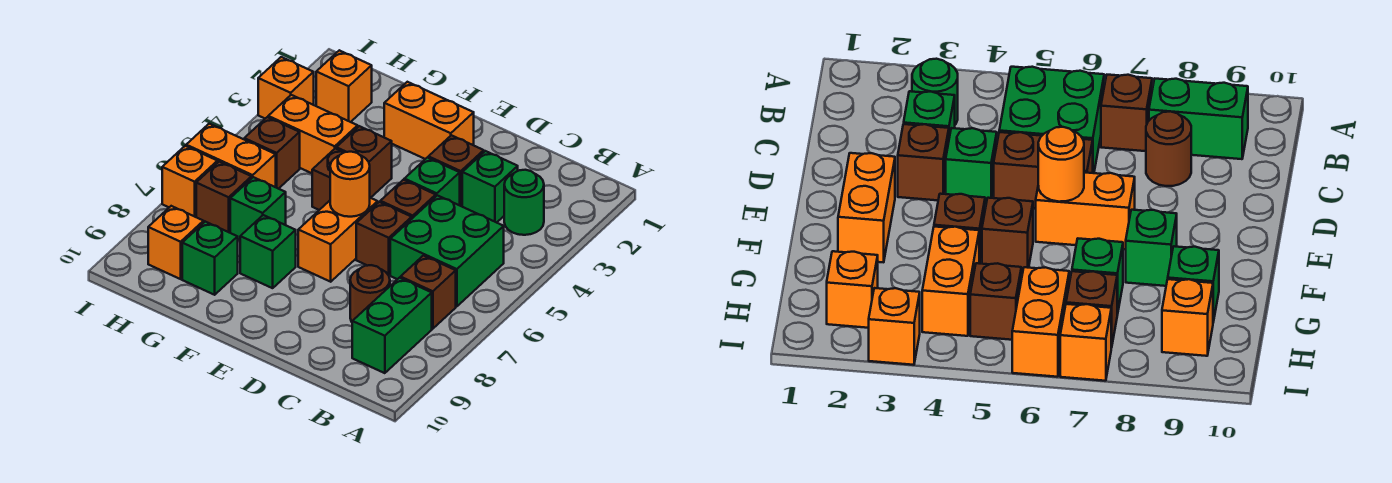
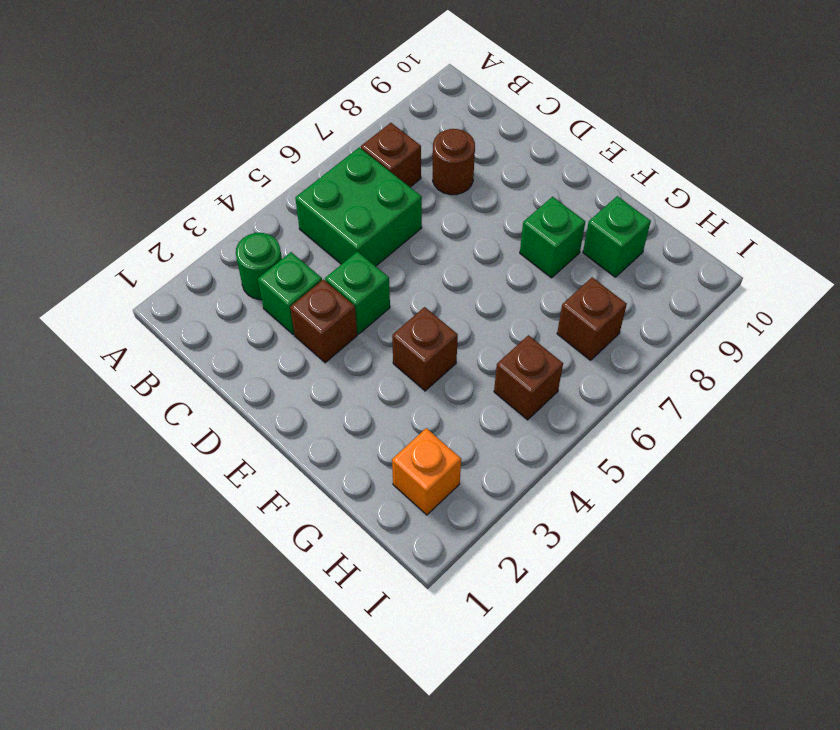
none -> green 1x2 brick [352,278,432,373]
none -> brown 1x1 brick [380,180,436,218]
none -> brown 1x1 brick [356,202,412,275]

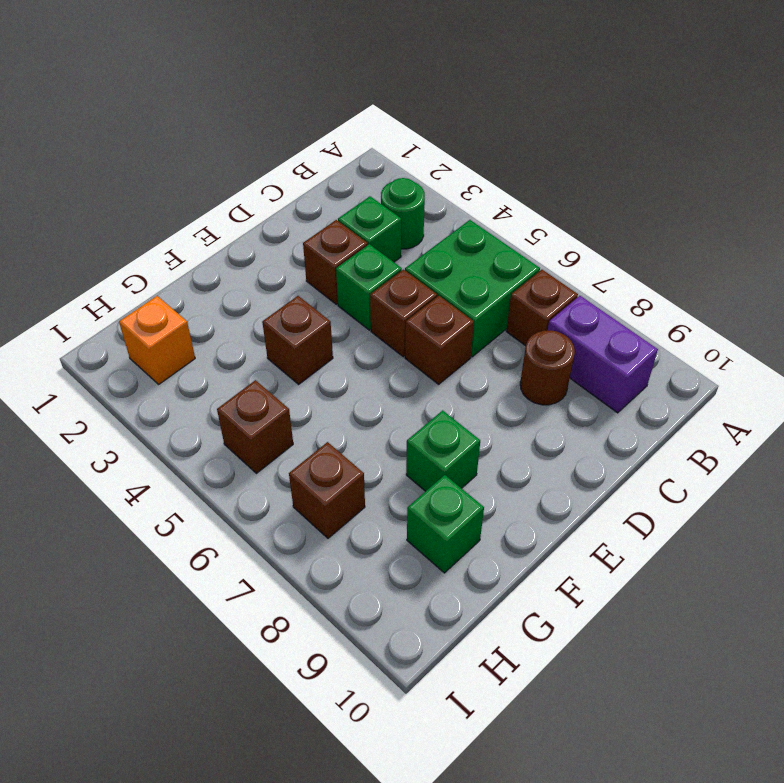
purple 1x2 brick [547,296,658,413] -> green 1x2 brick [352,278,432,373]
none -> orange 1x2 brick [384,82,474,159]
none -> orange 1x2 brick [298,198,378,282]
none -> brown 1x1 brick [312,148,344,210]

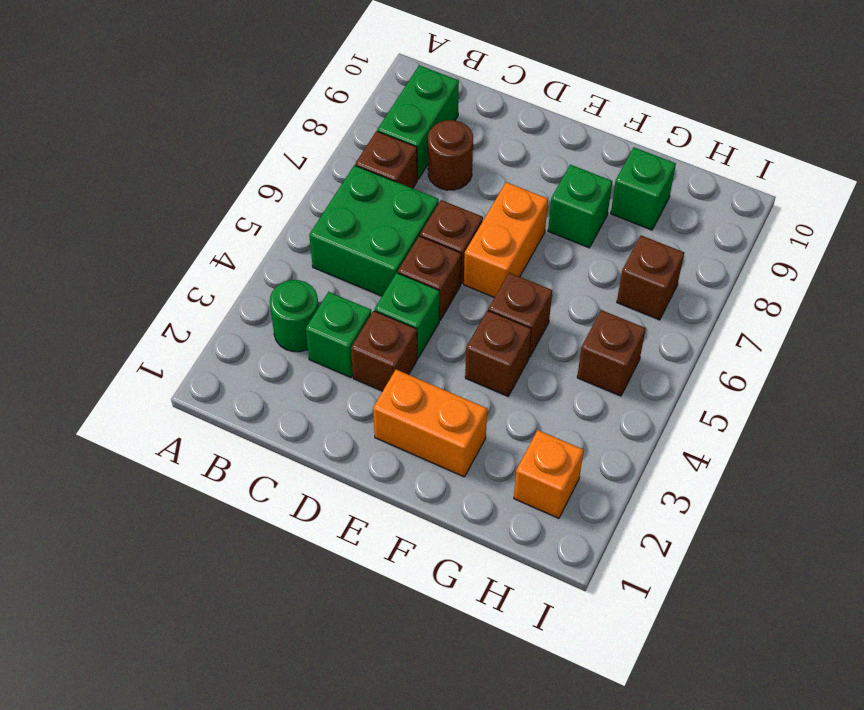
none -> orange 1x2 brick [268,95,358,173]
none -> green 1x1 brick [230,177,286,240]
none -> orange 1x2 brick [186,124,276,187]

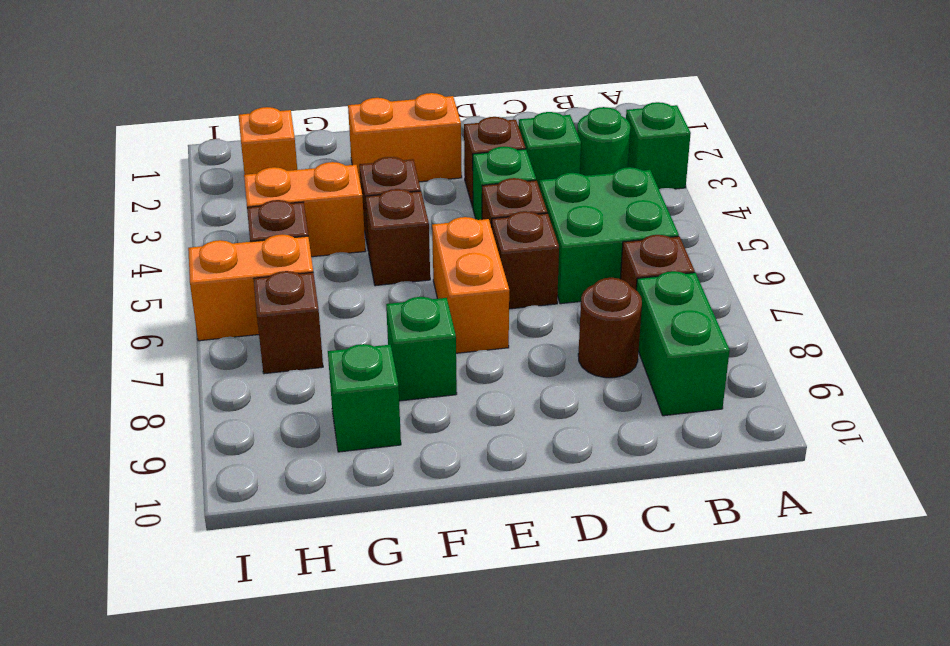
green 1x1 brick [626,102,691,189] -> green 1x1 brick moved to [230,177,286,240]
none -> orange 1x1 brick [148,206,204,279]
none -> orange 1x1 brick [258,57,314,118]
none -> orange 1x1 brick [162,146,217,217]

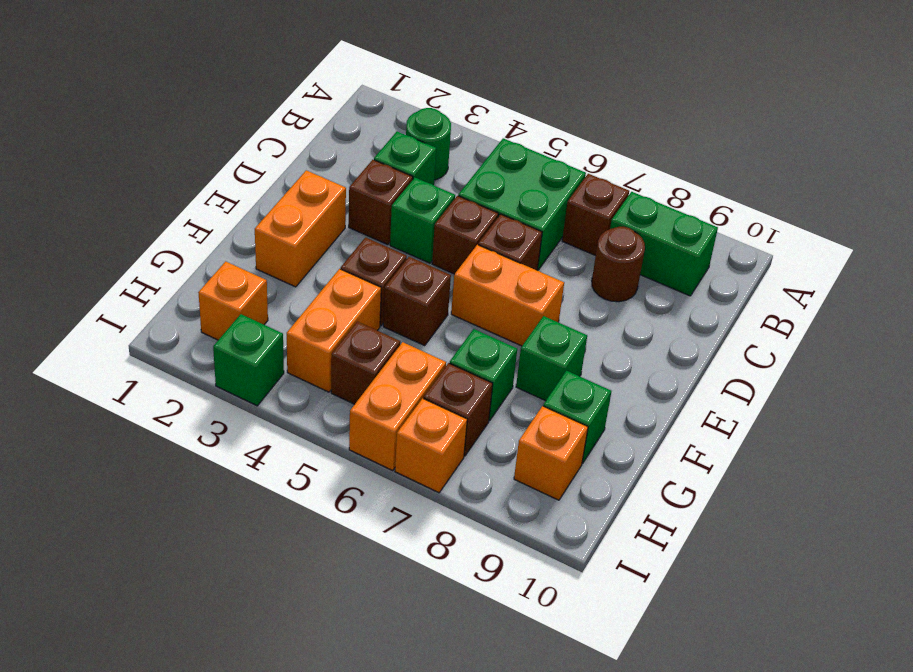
green 1x1 brick [213,314,284,406] -> orange 1x1 brick [258,57,314,118]
none -> orange 1x1 round brick [330,152,370,217]

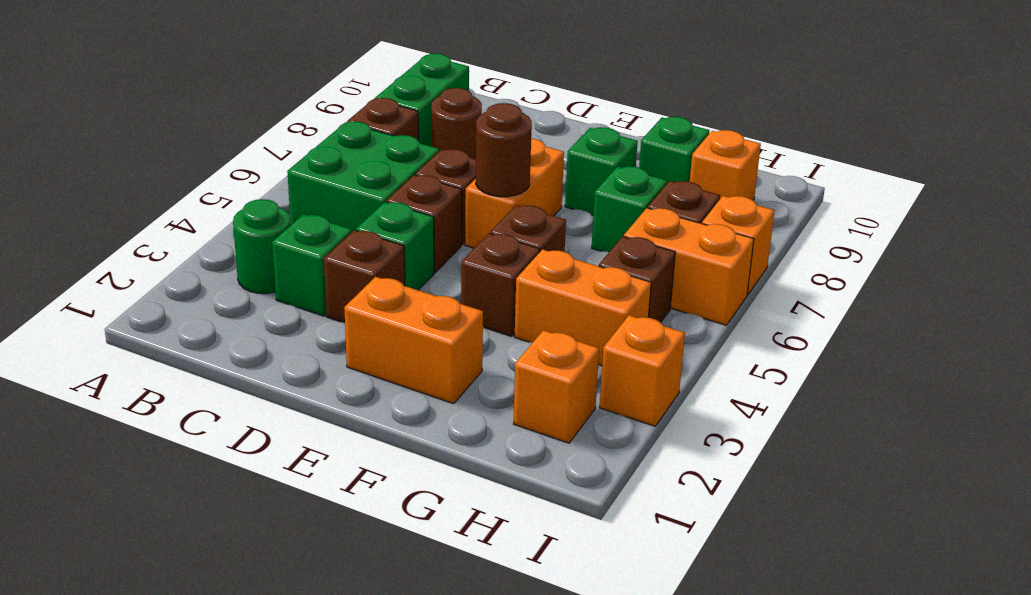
brown 1x1 round brick [476,103,532,197] -> orange 1x1 round brick [330,152,370,217]

